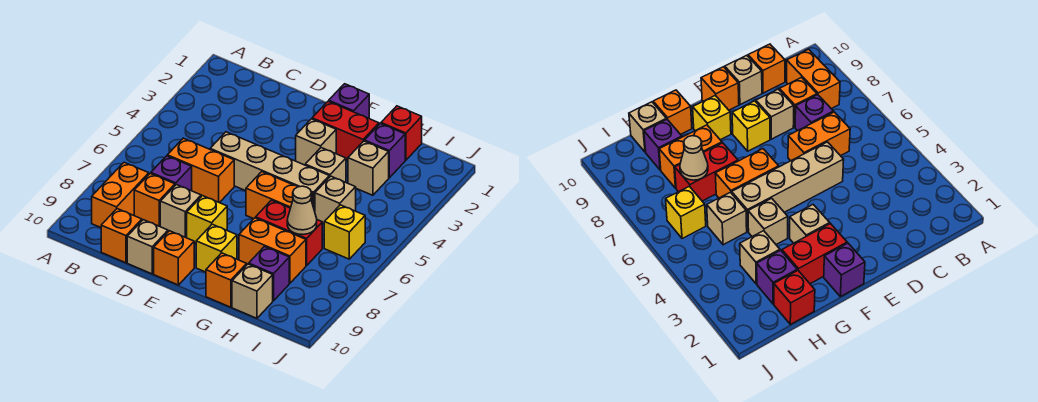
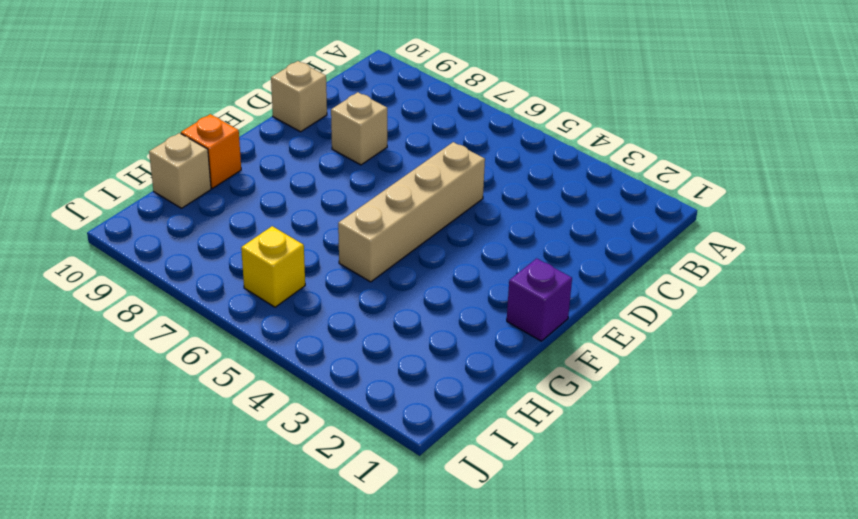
none -> orange 1x2 brick [92,162,149,228]
none -> orange 1x2 brick [167,138,234,203]
none -> purple 1x1 brick [151,156,192,191]

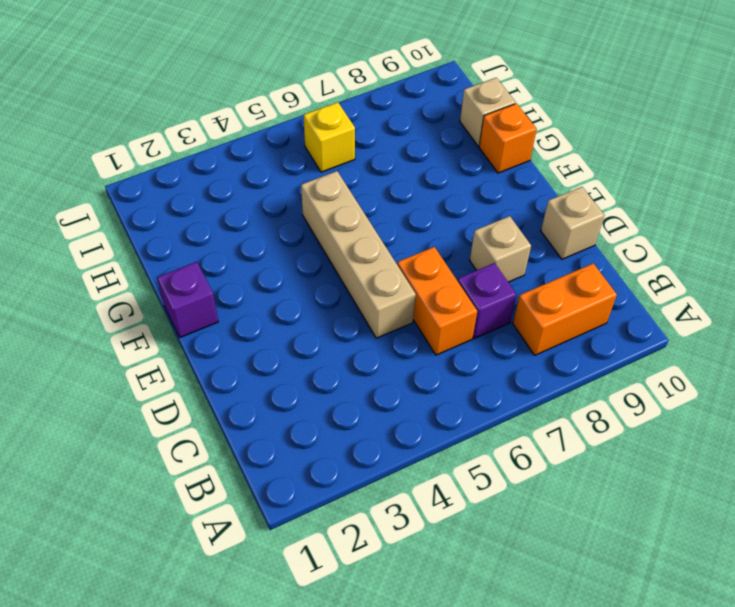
none -> orange 1x1 brick [134,173,175,226]
none -> orange 1x1 brick [101,209,142,263]
none -> yellow 1x1 brick [187,196,227,243]

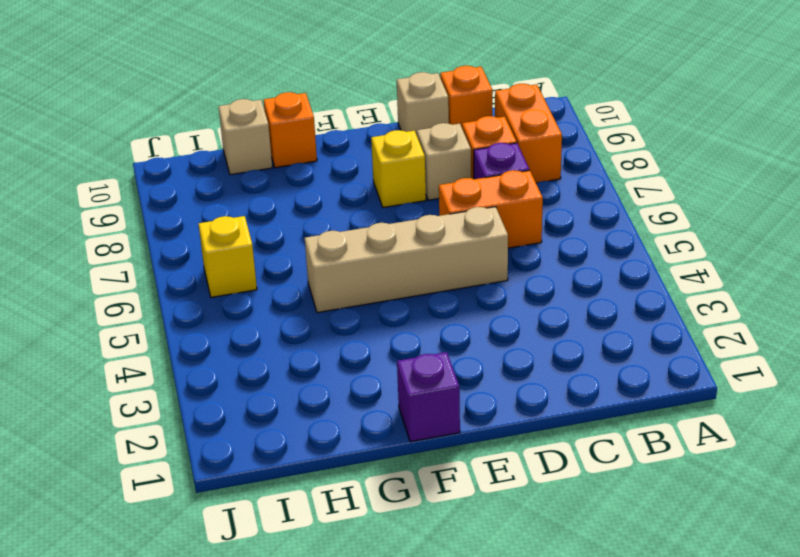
none -> orange 1x1 brick [154,231,194,285]
none -> red 1x2 brick [312,101,379,160]
none -> tan 1x1 brick [296,119,336,165]

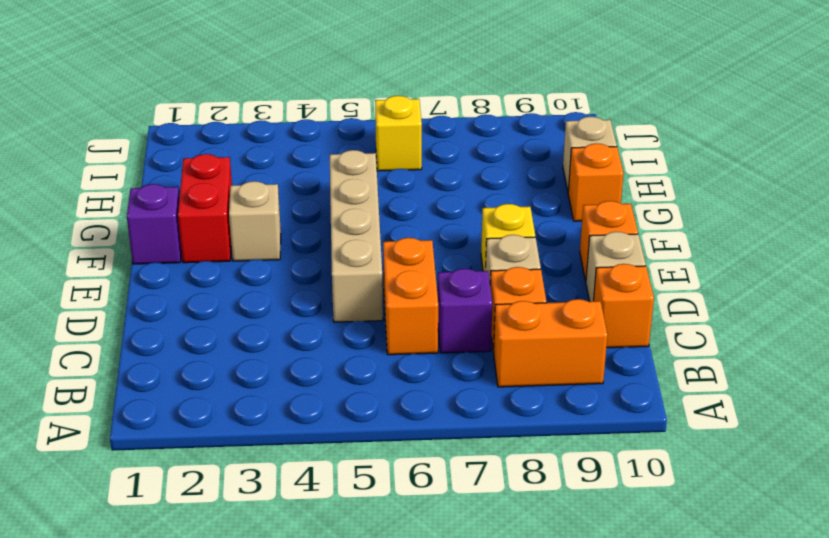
none -> orange 1x2 brick [246,172,313,219]
none -> yellow 1x1 brick [196,224,237,272]
none -> tan 1x1 brick [305,148,346,182]

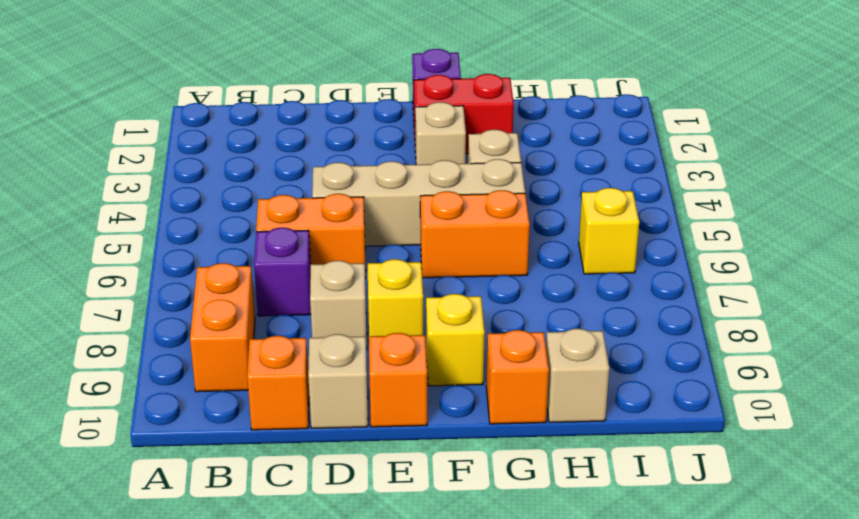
none -> orange 1x1 brick [134,173,175,226]
none -> red 1x2 brick [256,200,322,266]
none -> orange 1x2 brick [239,218,306,283]

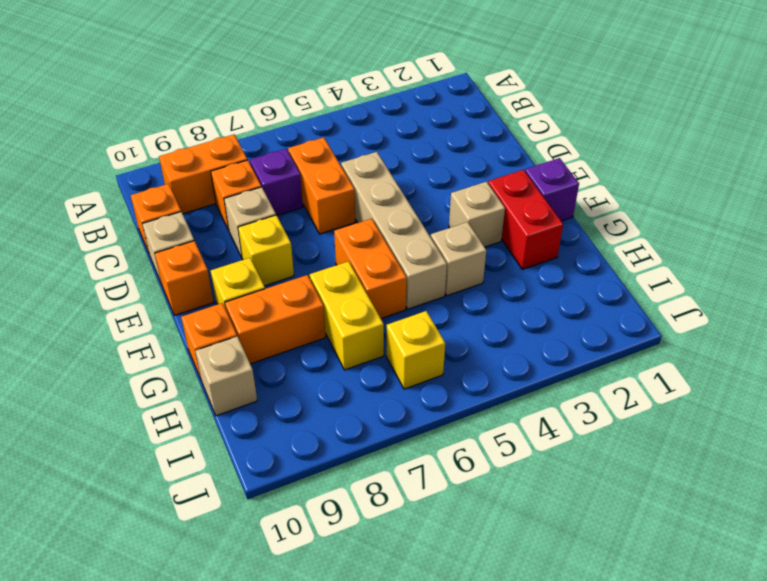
yellow 1x2 brick [310,261,384,370] -> red 1x2 brick [256,200,322,266]
orange 1x2 brick [225,275,326,364] -> orange 1x2 brick turned to [239,218,306,283]
none -> red 1x1 brick [381,106,422,160]
none -> purple 1x1 brick [365,123,405,178]
none -> tan 1x1 brick [348,141,389,195]

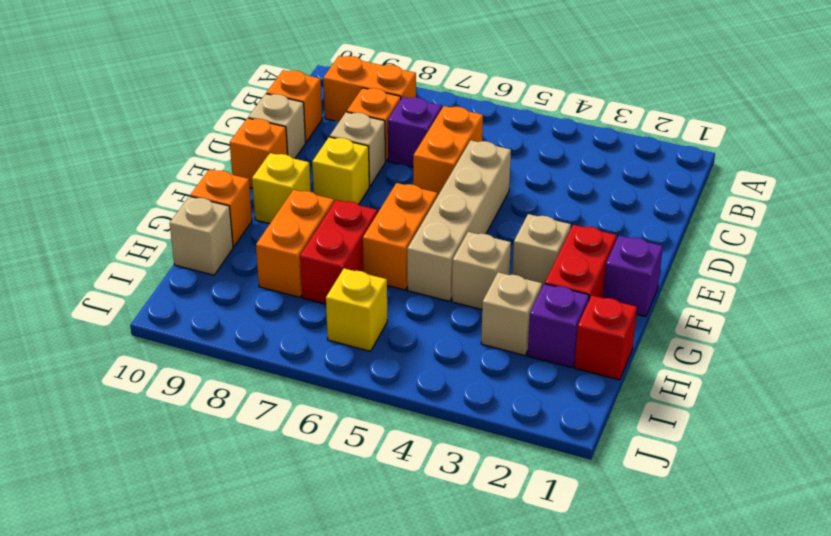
none -> tan 1x1 brick [315,176,356,224]
none -> purple 1x1 brick [249,247,289,301]
none -> tan 1x1 cone [287,186,317,234]

